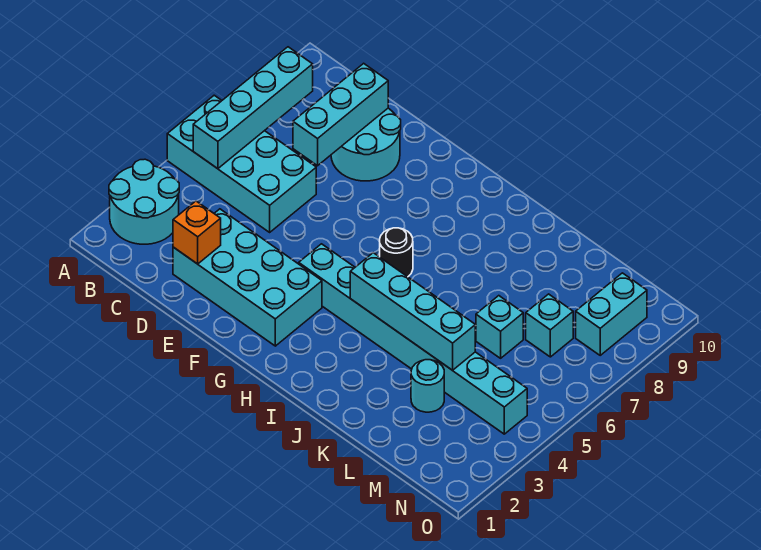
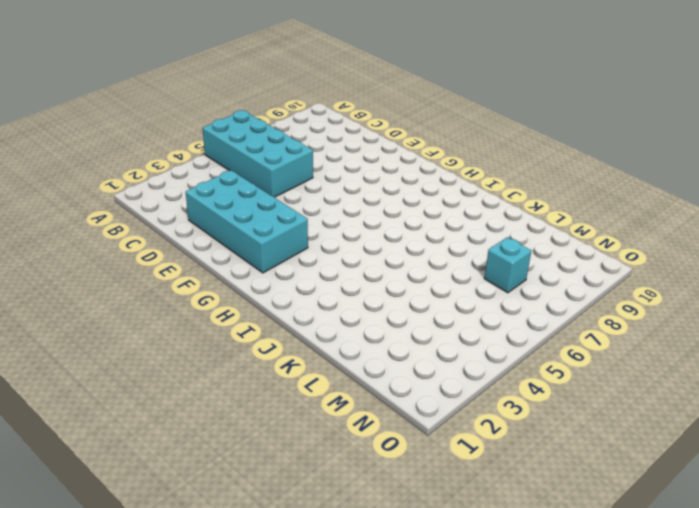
none -> cyan 2x2 round brick [109,159,179,244]
none -> cyan 2x2 round brick [331,108,401,181]
none -> cyan 1x8 brick [299,244,527,434]

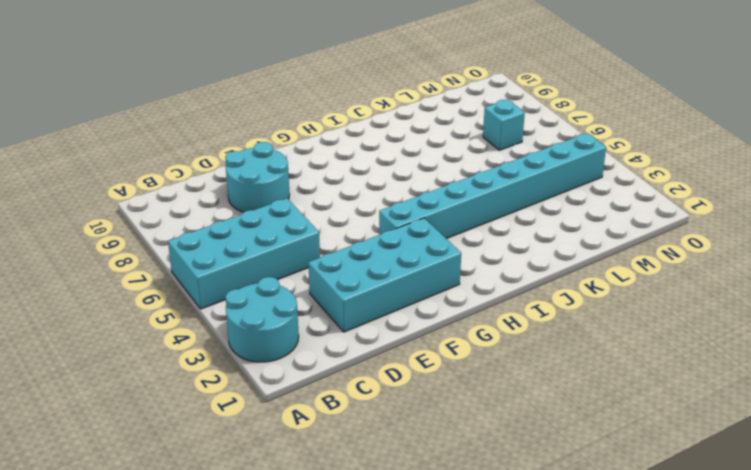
none -> black 1x1 round brick [380,228,413,277]
none -> cyan 1x1 round brick [411,360,444,412]
none -> cyan 1x1 brick [476,296,523,358]

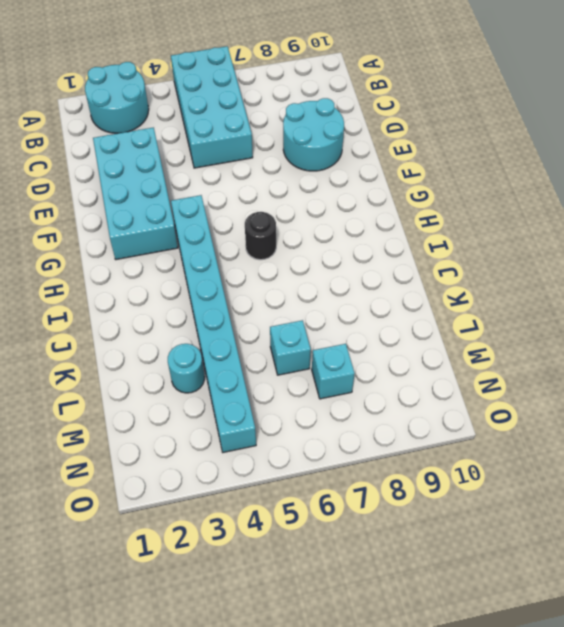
none -> cyan 1x2 brick [576,273,647,355]
none -> cyan 1x4 brick [193,47,313,169]
none -> orange 1x1 brick [173,201,221,264]

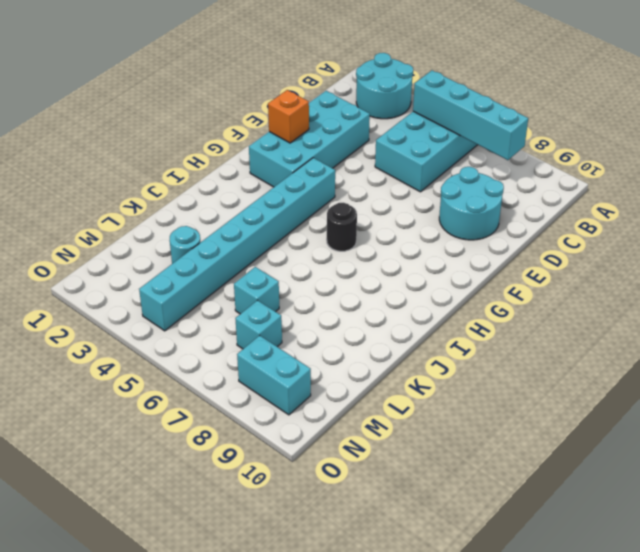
orange 1x1 brick [268,90,309,143] -> orange 1x1 brick moved to [173,201,221,264]
none -> cyan 1x3 brick [293,63,388,166]
none -> cyan 1x4 brick [350,253,475,370]

